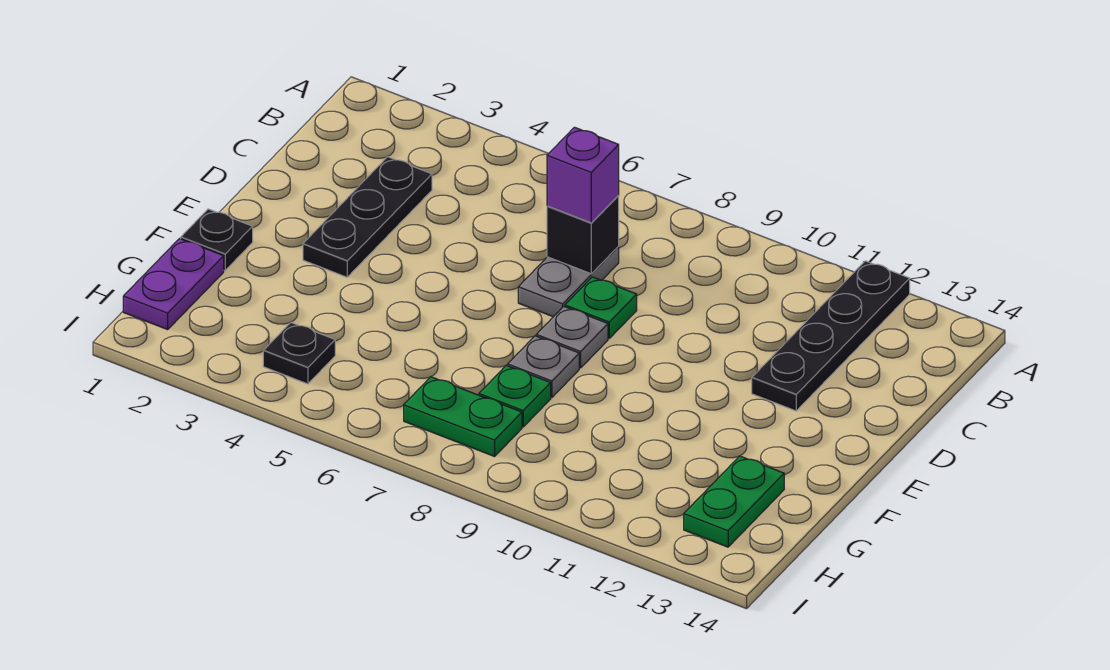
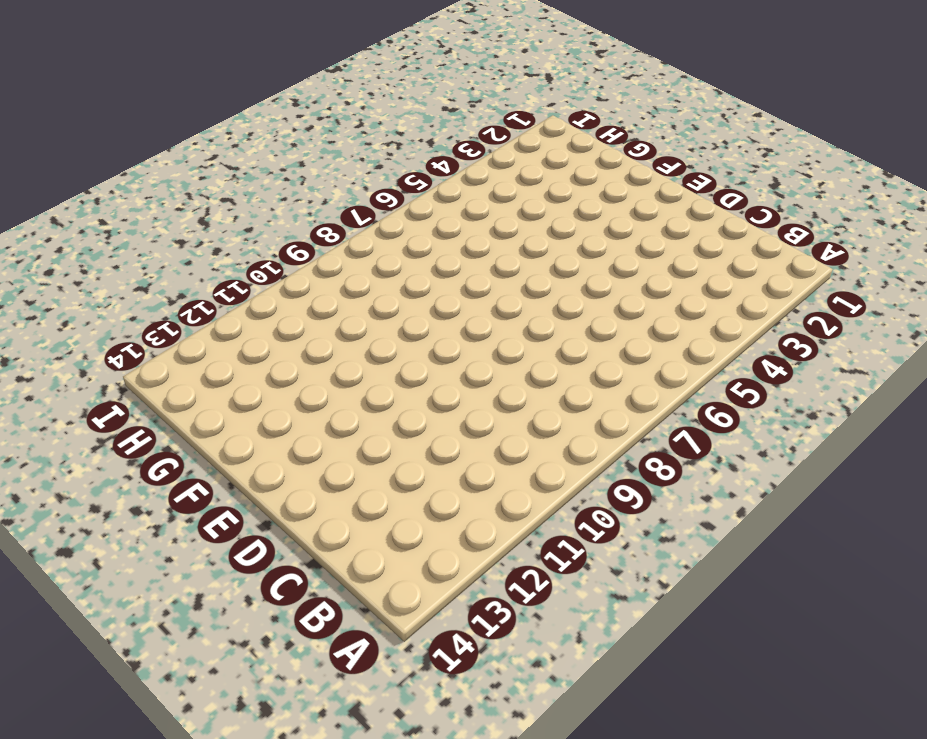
none -> black 1x4 plate [752,261,910,411]
none -> black 1x3 plate [303,157,432,277]
none -> grey 1x2 plate [518,247,619,317]

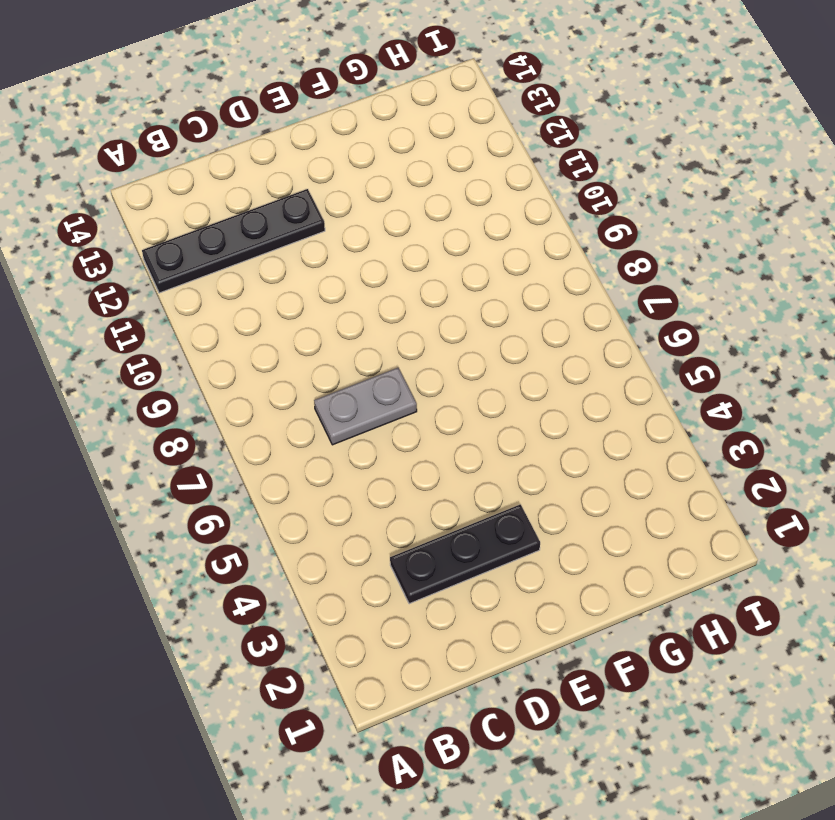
none -> green 1x1 plate [565,277,637,338]
none -> grey 1x1 plate [536,306,608,368]
none -> black 1x1 plate [181,209,253,270]

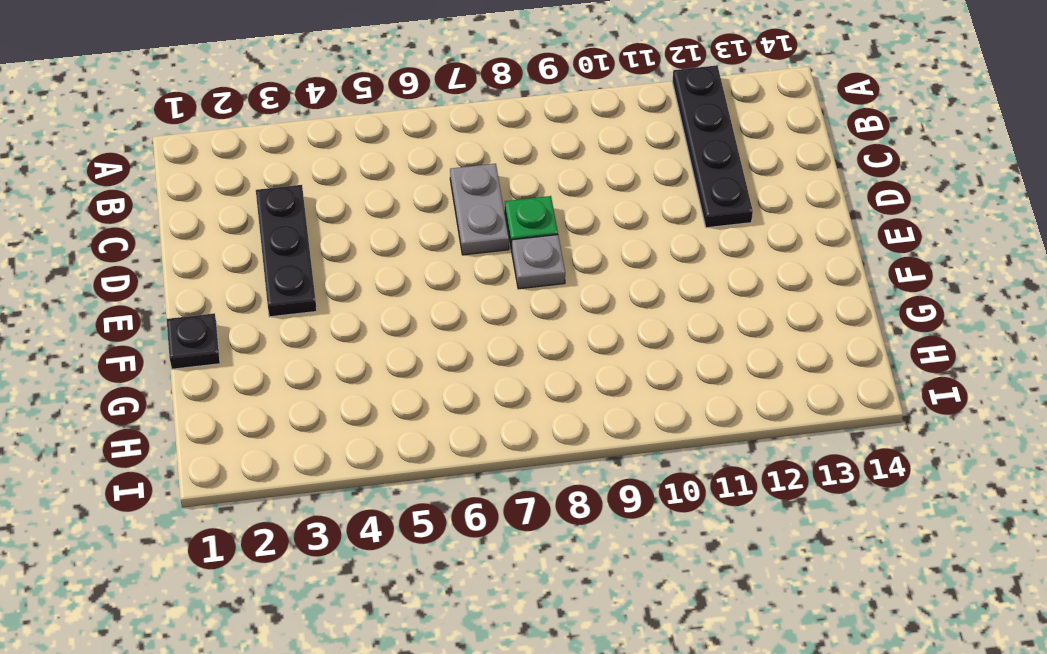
none -> grey 1x1 plate [508,336,579,397]
none -> purple 1x2 plate [123,239,224,329]
none -> green 1x1 plate [479,365,551,427]

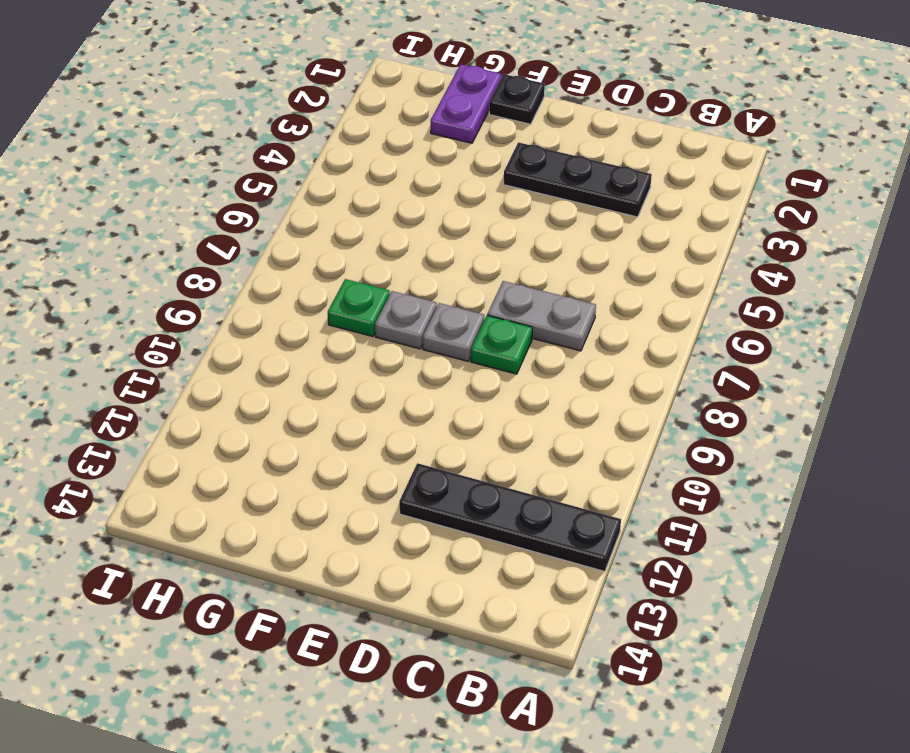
purple 1x2 plate [431,64,501,143] -> purple 1x2 plate turned to [123,239,224,329]
none -> green 1x2 plate [684,456,784,547]
none -> black 1x1 plate [263,323,335,384]
none -> green 1x2 plate [404,377,522,456]

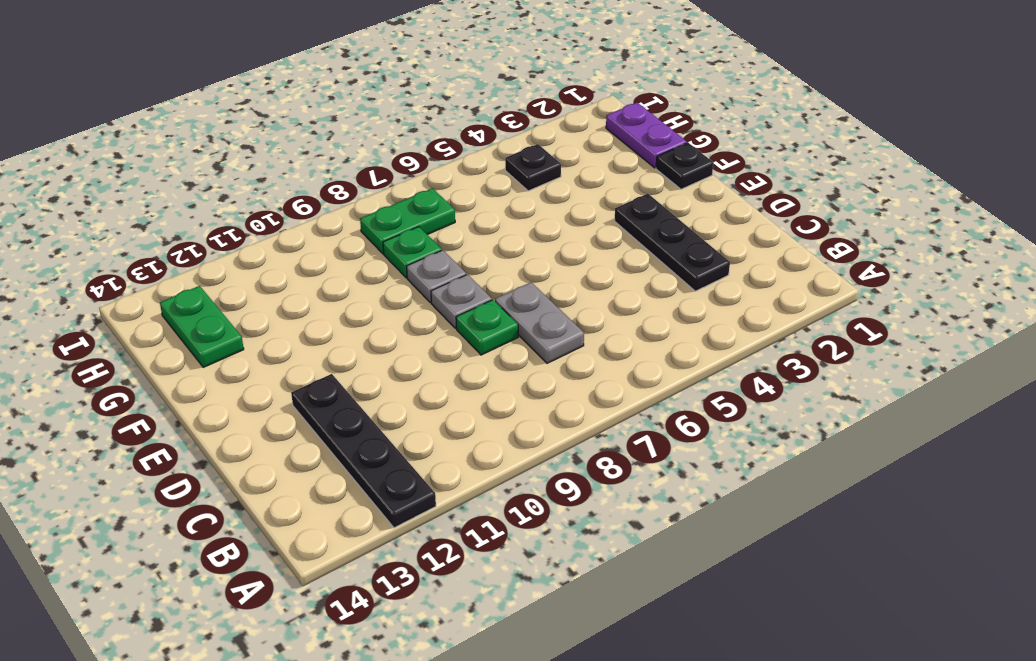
none -> black 1x1 brick [547,196,619,274]
none -> purple 1x1 brick [547,127,619,223]

